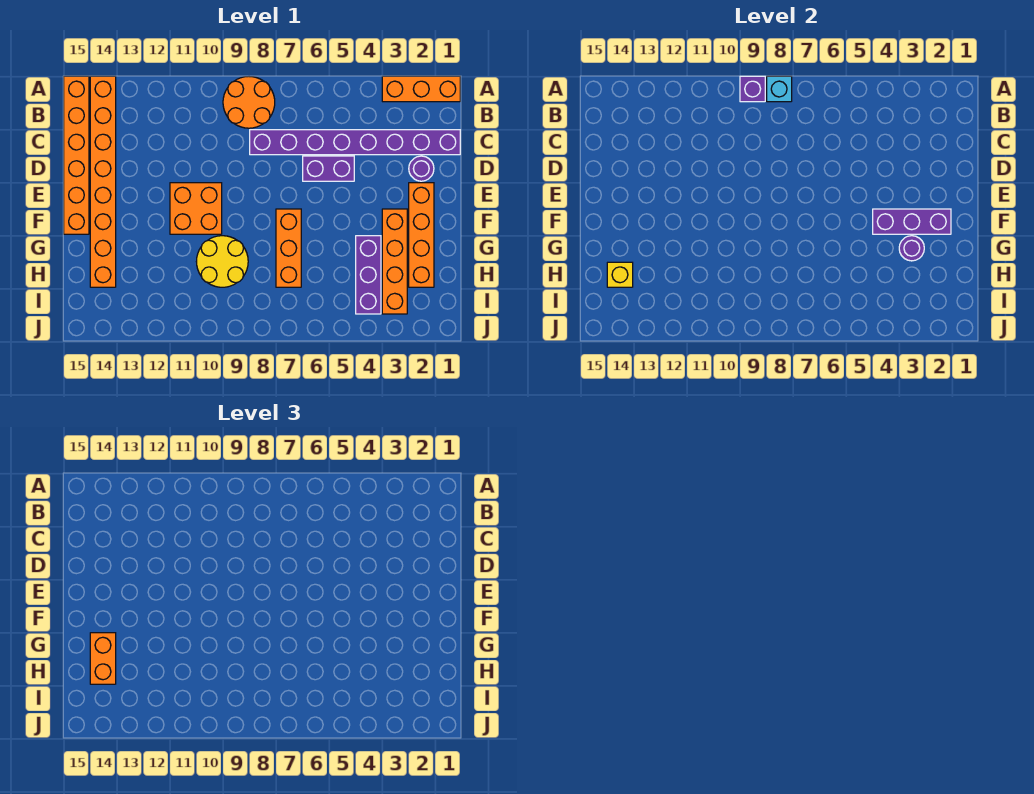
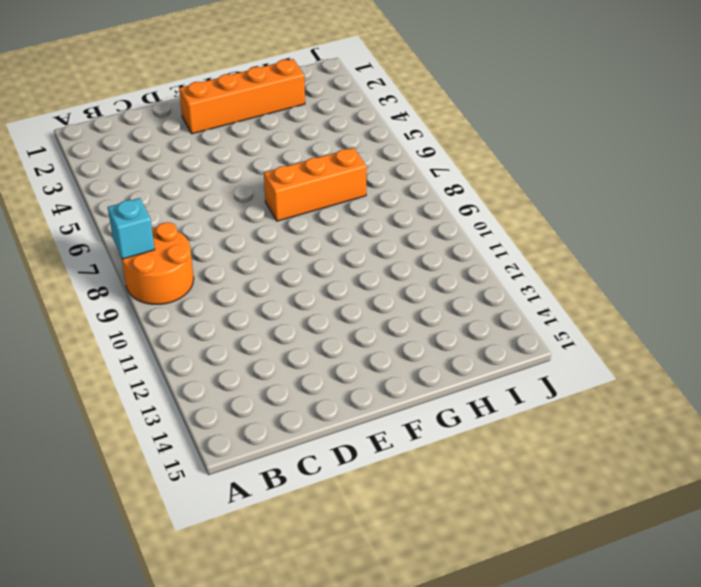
none -> orange 1x3 brick [382,76,460,102]
none -> orange 1x8 brick [90,76,116,287]
none -> orange 1x6 brick [64,76,89,234]

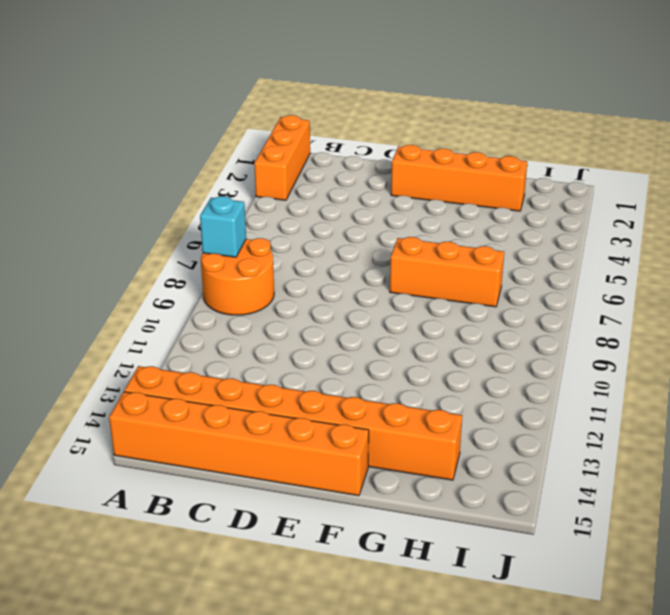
none -> purple 1x8 brick [250,130,460,155]
none -> purple 1x1 round brick [409,156,434,181]
none -> purple 1x2 brick [303,156,354,181]

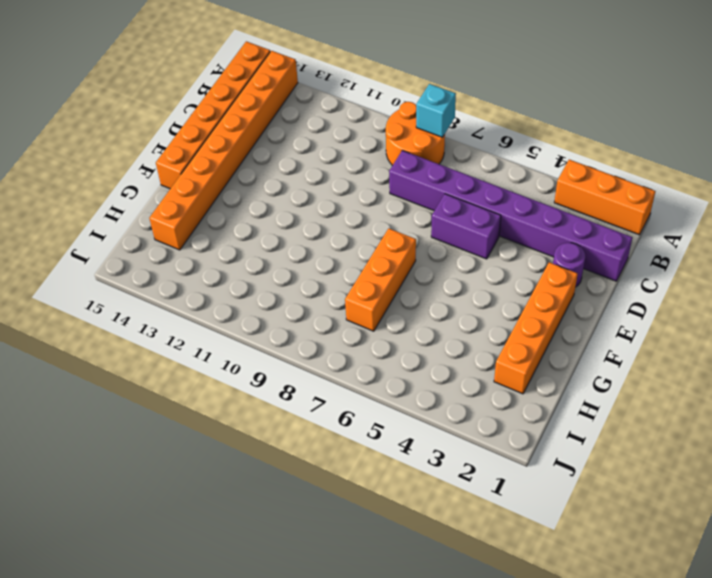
none -> orange 2x2 brick [170,183,222,234]
none -> orange 1x4 brick [382,209,407,314]
none -> purple 1x3 brick [356,236,381,314]

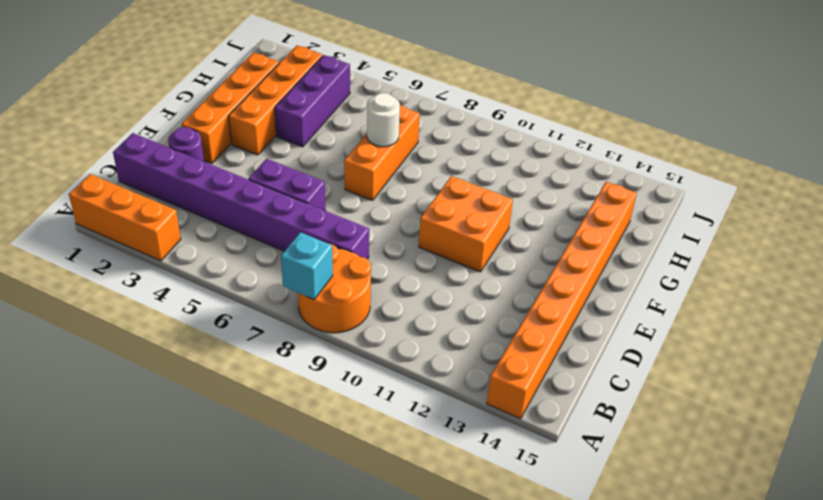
white 1x1 round brick [367,93,400,147] -> none
none -> orange 1x6 brick [64,76,89,234]
none -> yellow 2x2 round brick [196,236,248,287]
none -> purple 1x1 brick [740,76,765,102]

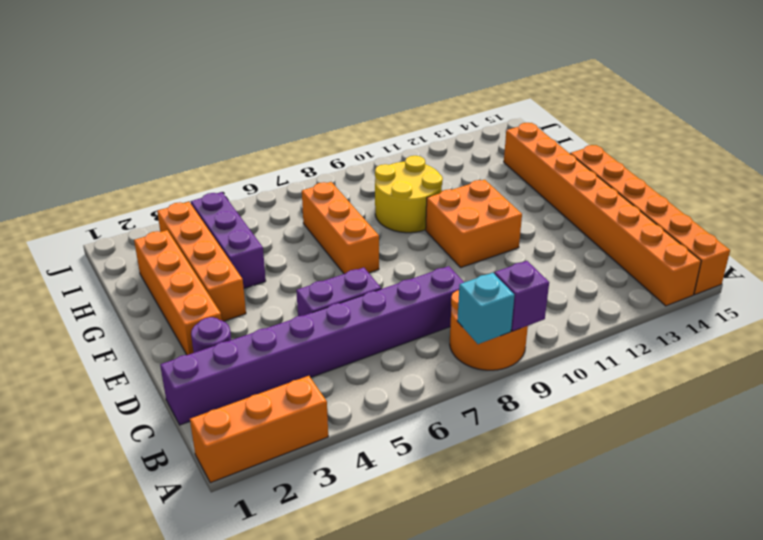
none -> purple 1x3 brick [873,209,951,234]
none -> purple 1x1 round brick [899,236,924,261]
none -> yellow 1x1 brick [607,262,633,287]

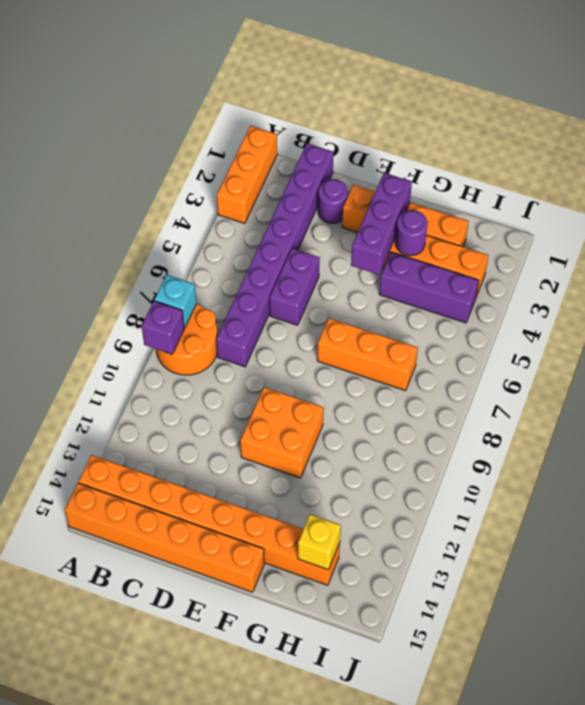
none -> yellow 2x2 round brick [196,236,248,287]
none -> orange 1x2 brick [90,633,116,684]

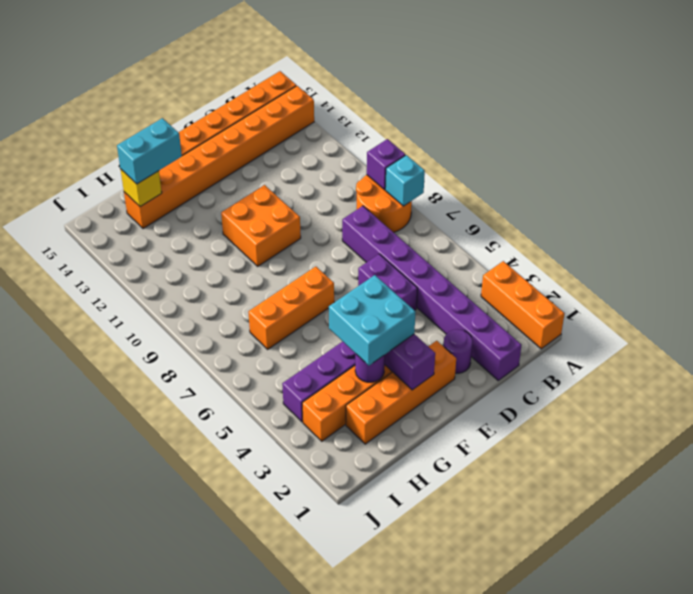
cyan 2x2 brick [329,275,415,366] -> none
cyan 1x2 brick [117,118,182,184] -> orange 1x2 brick [90,633,116,684]
none -> yellow 2x2 round brick [196,236,248,287]

